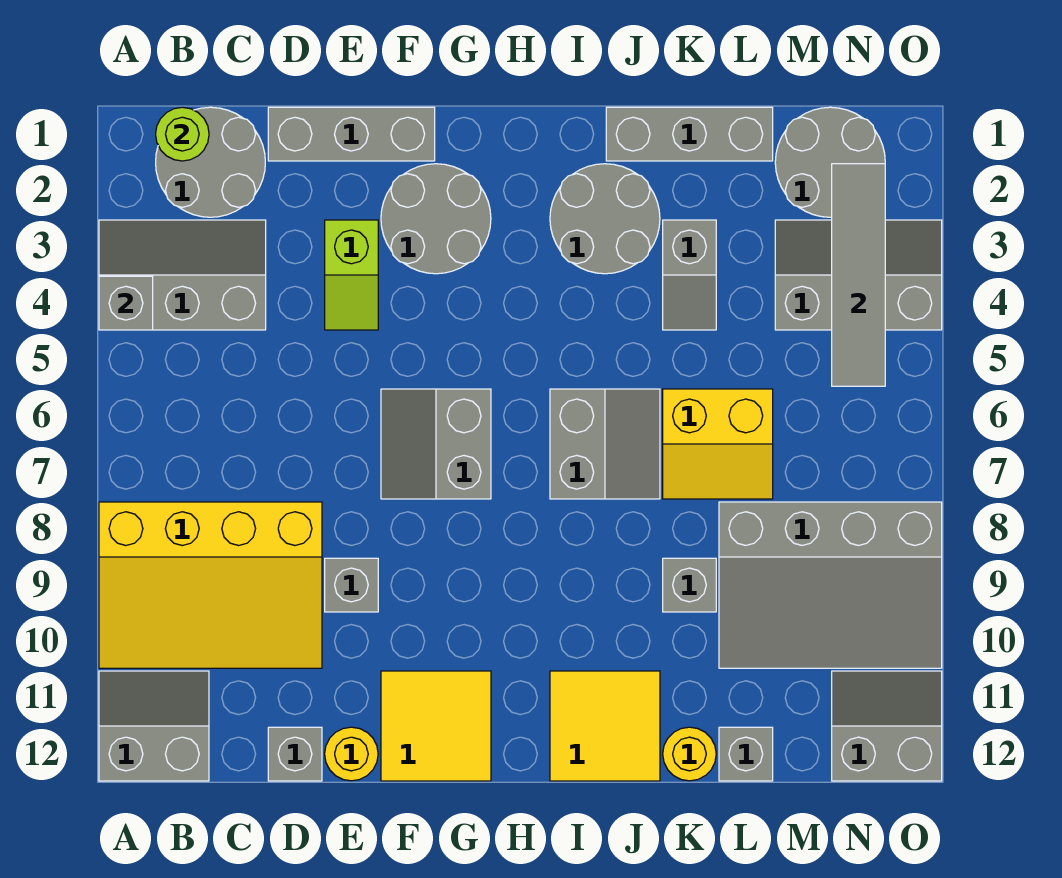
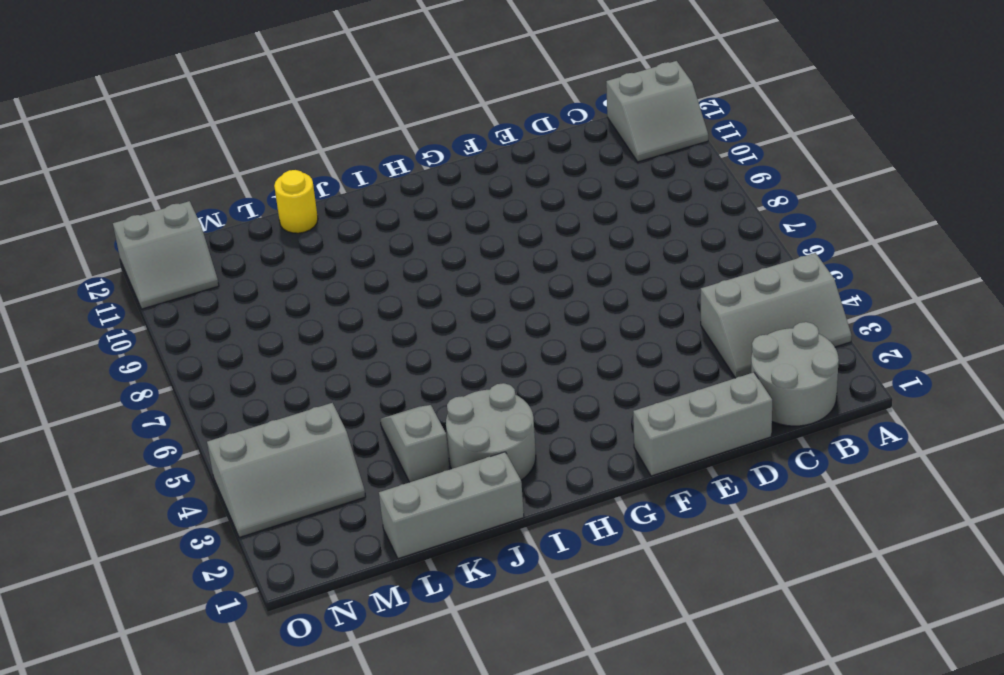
none -> yellow 3x4 slope [99,502,322,668]
none -> grey 1x1 brick [268,727,322,781]
none -> lime 1x2 slope [325,220,378,330]

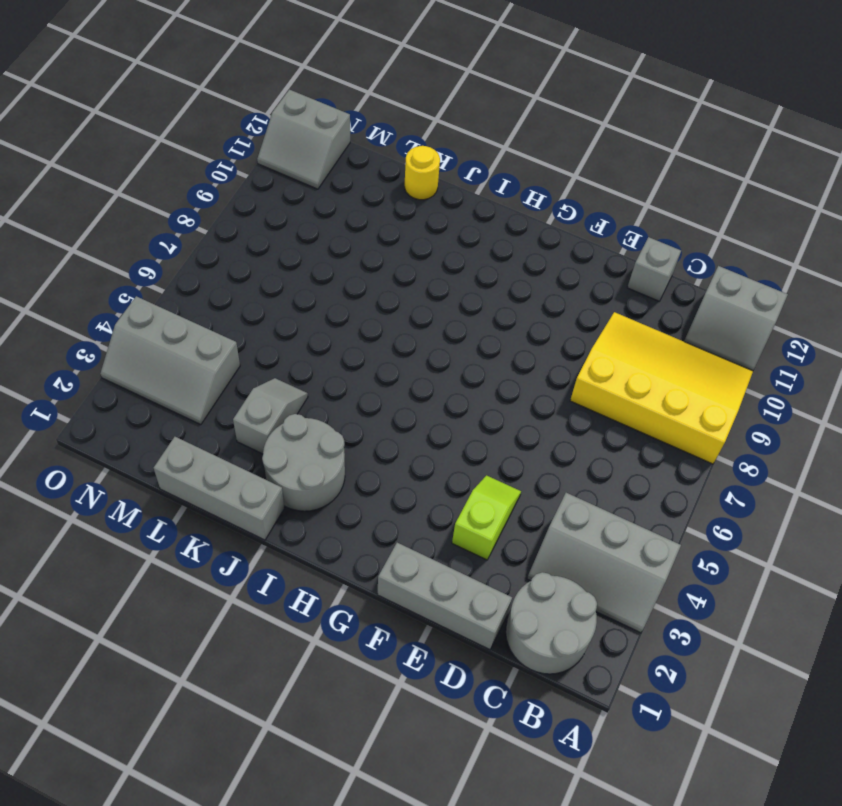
none -> grey 1x1 brick [325,558,378,612]
none -> yellow 1x1 round brick [325,727,378,781]
none -> grey 2x2 round brick [381,164,491,274]

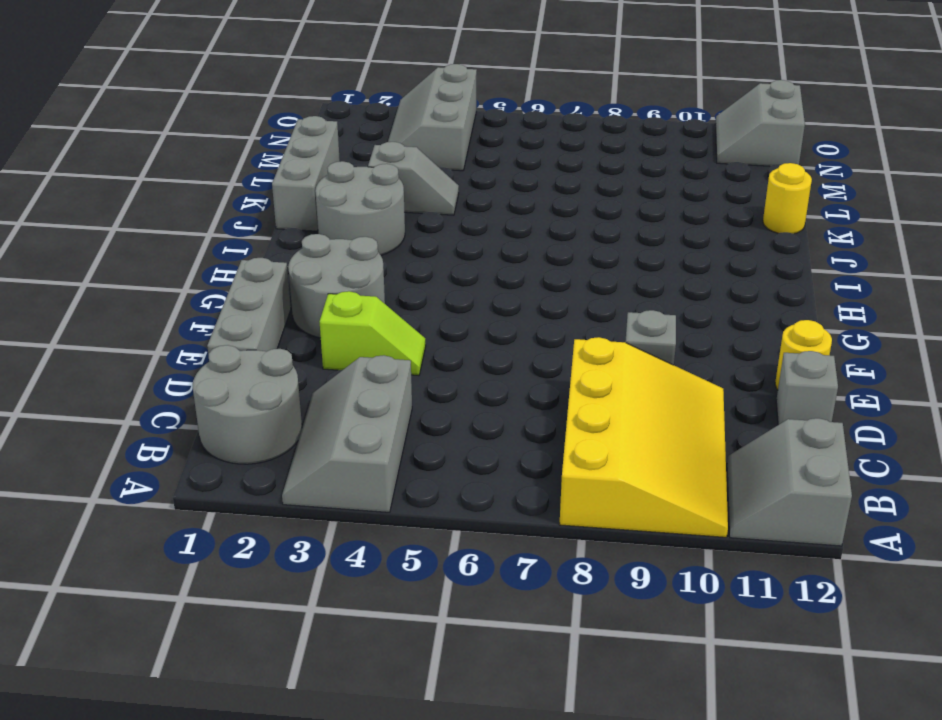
none -> grey 2x2 slope [381,389,491,499]
none -> yellow 2x2 tile [381,671,491,781]
none -> grey 2x2 slope [550,389,660,499]

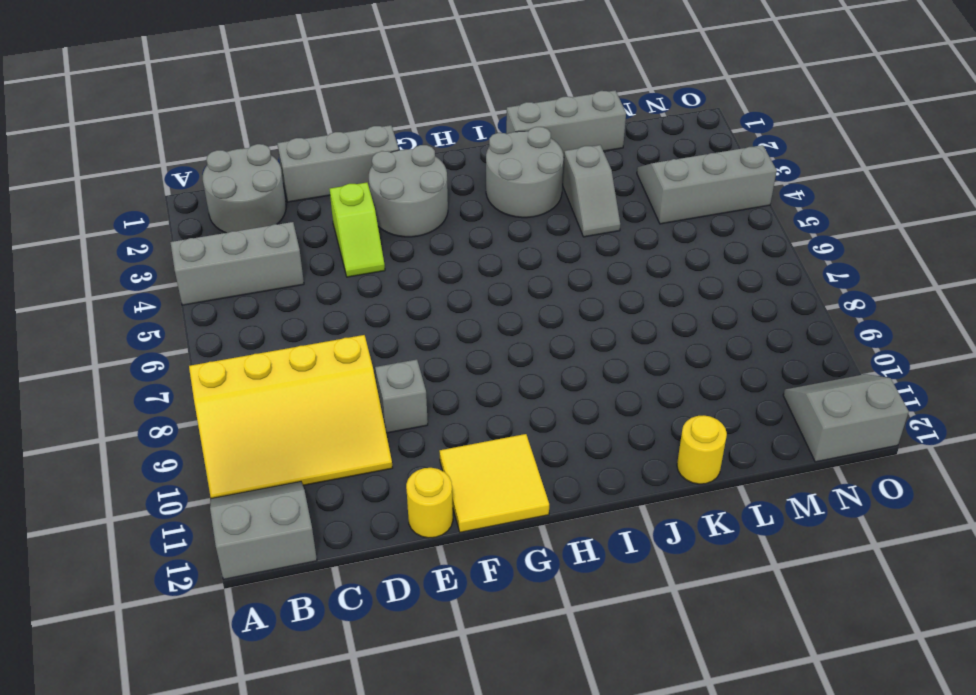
none -> grey 1x1 brick [268,727,322,781]
none -> grey 2x2 slope [381,389,491,499]
none -> grey 2x2 slope [550,389,660,499]

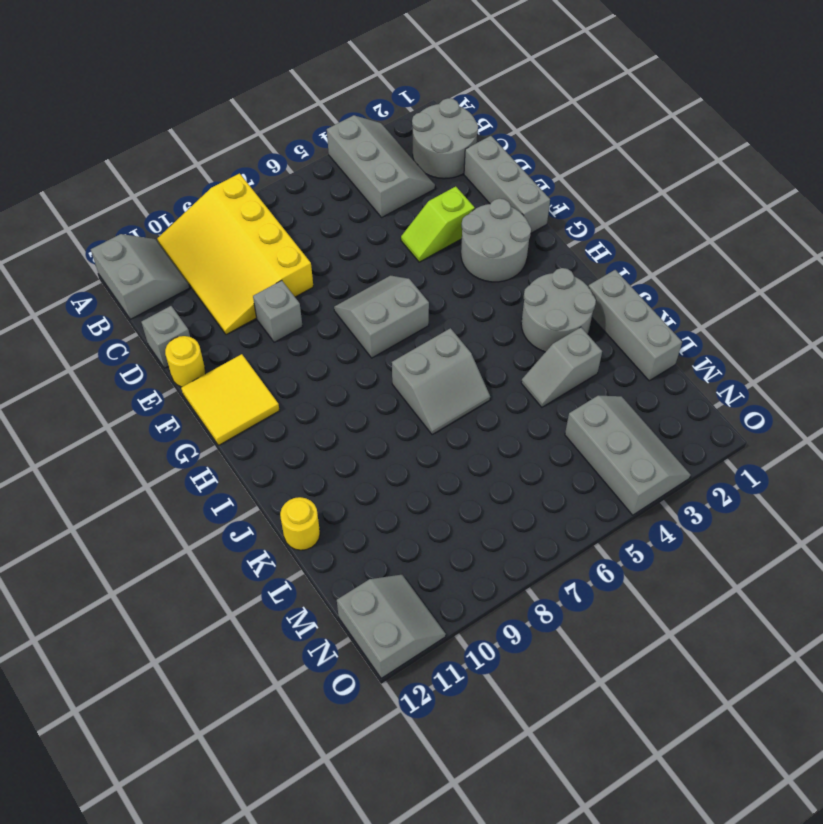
none -> yellow 2x2 tile [550,671,660,781]
none -> yellow 2x2 slope [663,389,773,499]
none -> grey 1x1 brick [663,558,716,612]

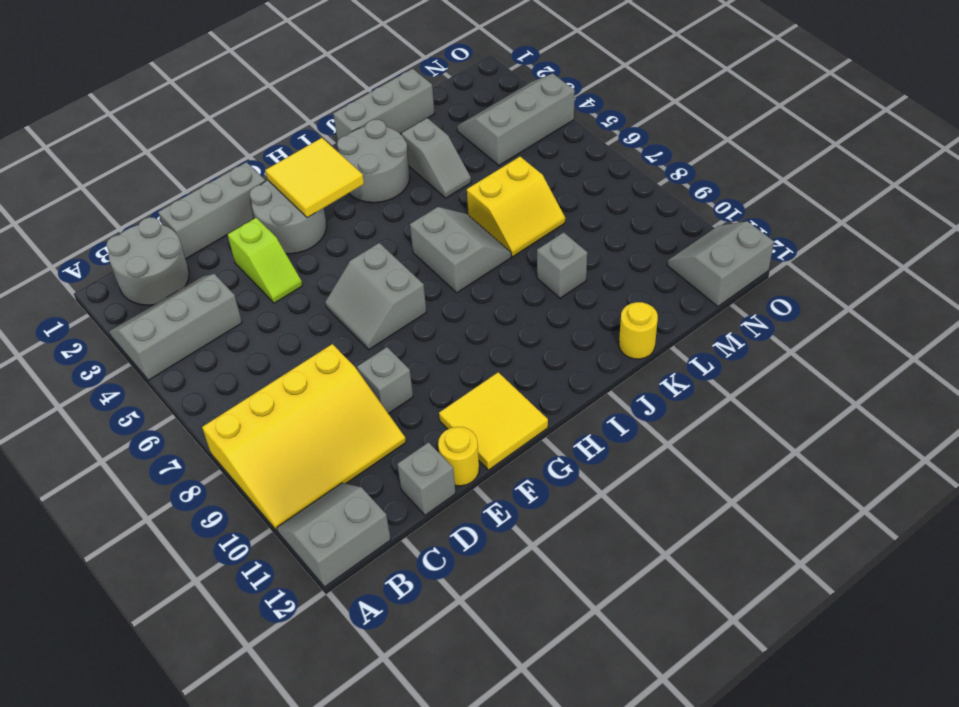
yellow 2x2 tile [265,138,364,218] -> yellow 2x2 tile moved to [550,671,660,781]
none -> grey 3x4 slope [719,502,942,668]
none -> grey 1x1 brick [719,727,773,781]
none -> grey 2x2 round brick [775,107,885,217]

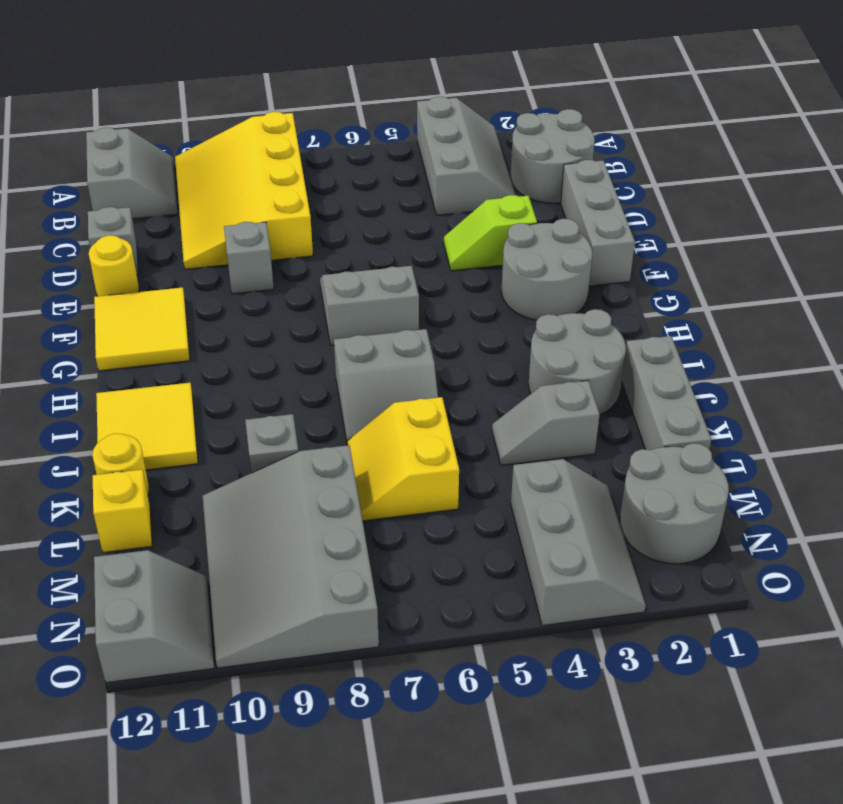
yellow 1x1 brick [93,469,152,552] -> grey 1x1 brick [719,727,773,781]
none -> grey 1x1 brick [99,276,153,330]
none -> lime 1x1 round brick [156,107,209,161]
none -> grey 1x4 tile [832,164,885,386]

